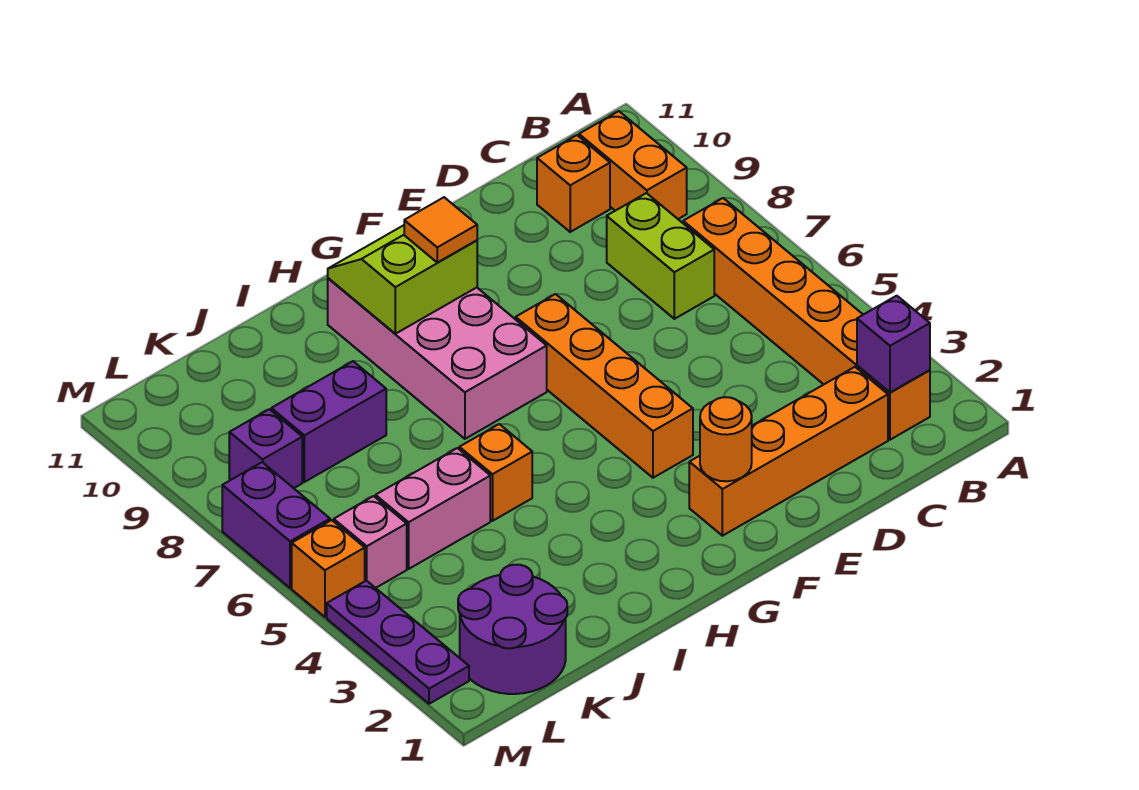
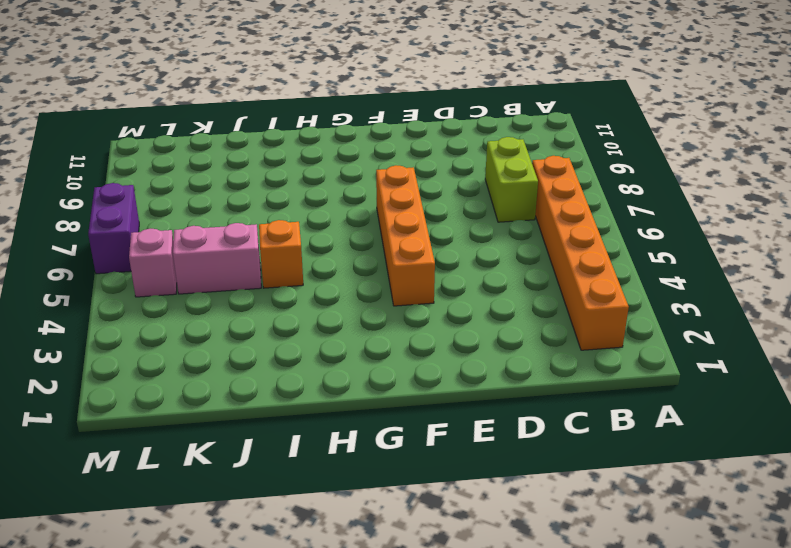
none -> orange 1x2 brick [579,111,687,219]
none -> orange 1x4 brick [689,367,888,536]
none -> orange 1x1 brick [537,135,610,232]

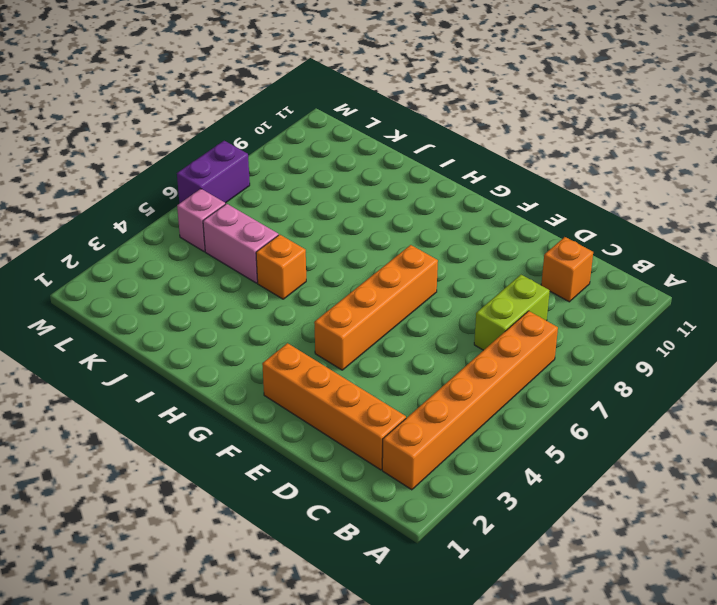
none -> orange 1x2 brick [579,111,687,219]
none -> pink 2x4 brick [328,278,547,439]
none -> purple 1x2 brick [271,361,386,482]

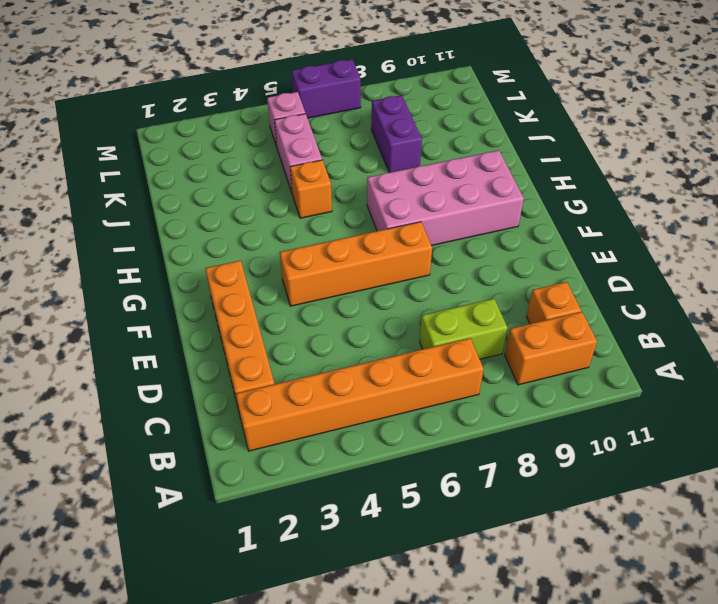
none -> purple 2x2 round brick [458,565,567,694]
none -> purple 1x1 brick [229,409,302,488]
none -> purple 1x3 plate [327,580,469,704]

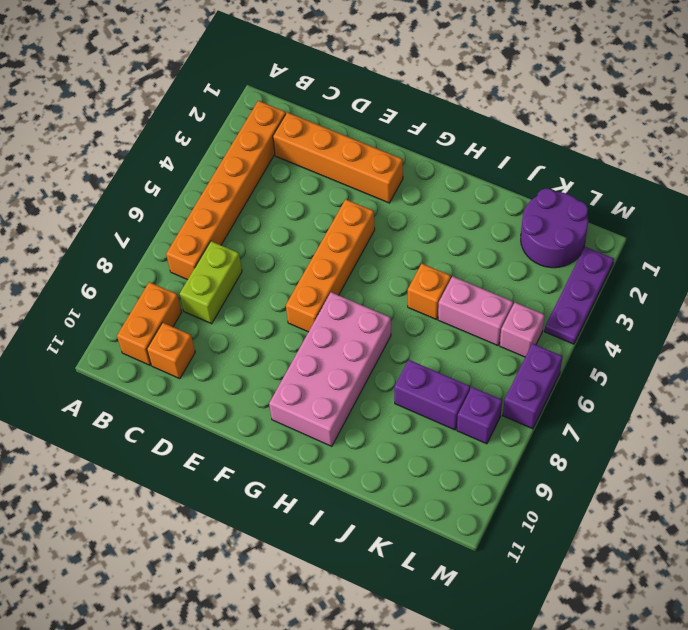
none -> orange 1x1 brick [292,520,365,617]
none -> purple 1x1 brick [857,296,930,392]
none -> orange 1x1 round brick [700,397,752,481]

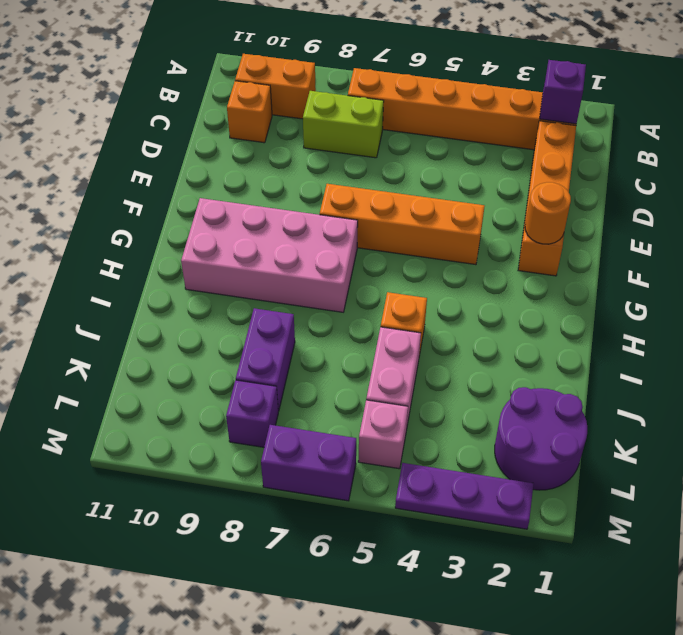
none -> orange 1x1 brick [292,520,365,617]
none -> lime 2x2 slope [328,225,477,334]
none -> orange 1x1 tile [404,197,477,262]

